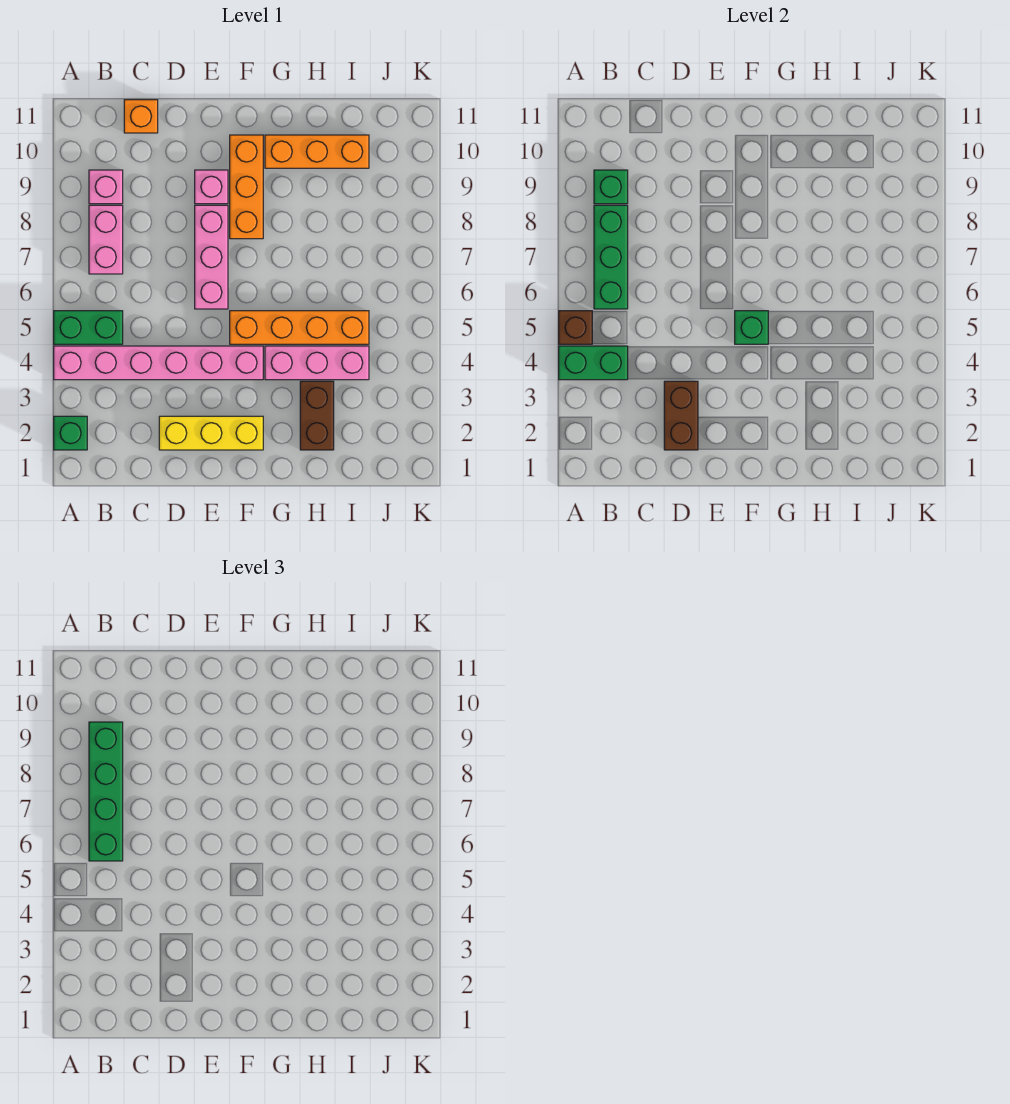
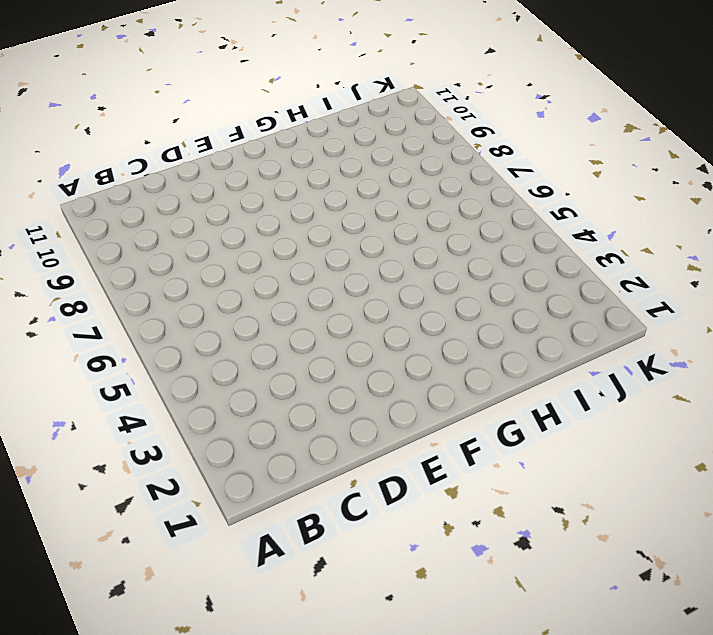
none -> green 1x1 brick [54,416,87,450]
none -> pink 1x6 brick [54,346,263,380]
none -> green 1x2 brick [54,311,123,344]

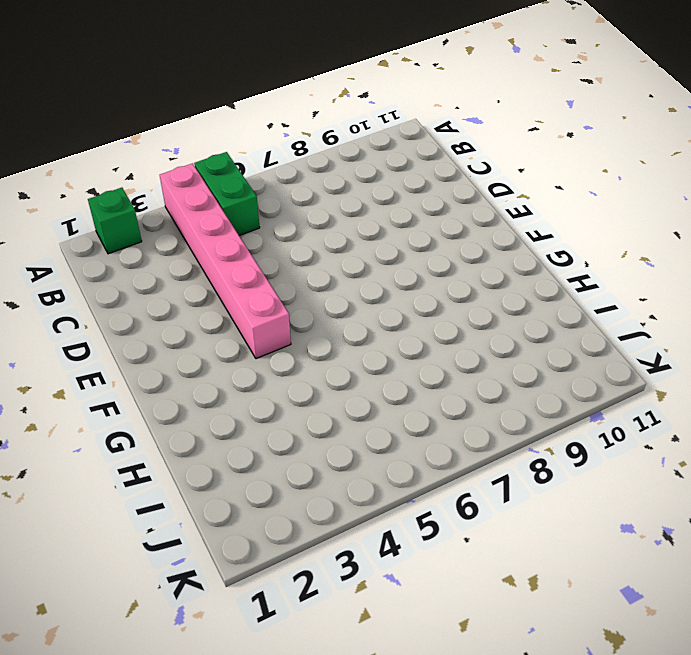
none -> pink 1x2 brick [89,205,123,274]
none -> pink 1x1 brick [89,170,123,204]
none -> orange 1x1 brick [124,100,158,133]

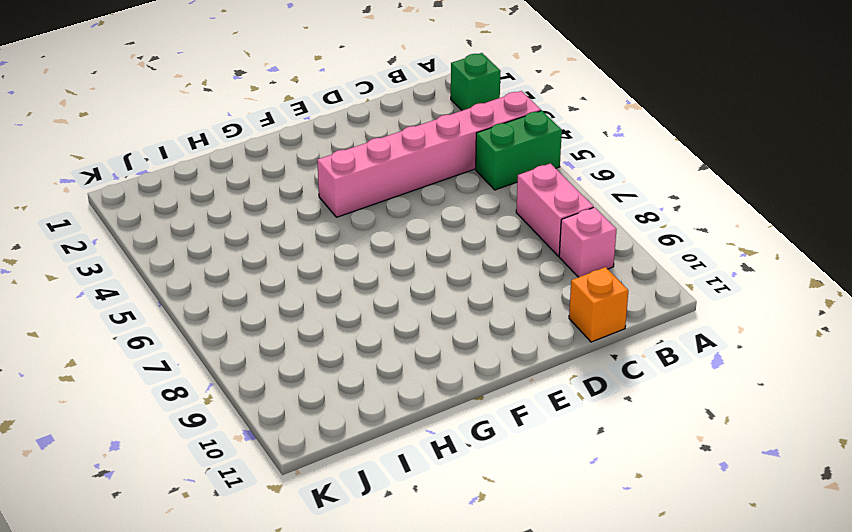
none -> yellow 1x3 brick [159,416,263,450]
none -> pink 1x3 brick [195,205,228,309]
none -> pink 1x1 brick [195,170,228,204]

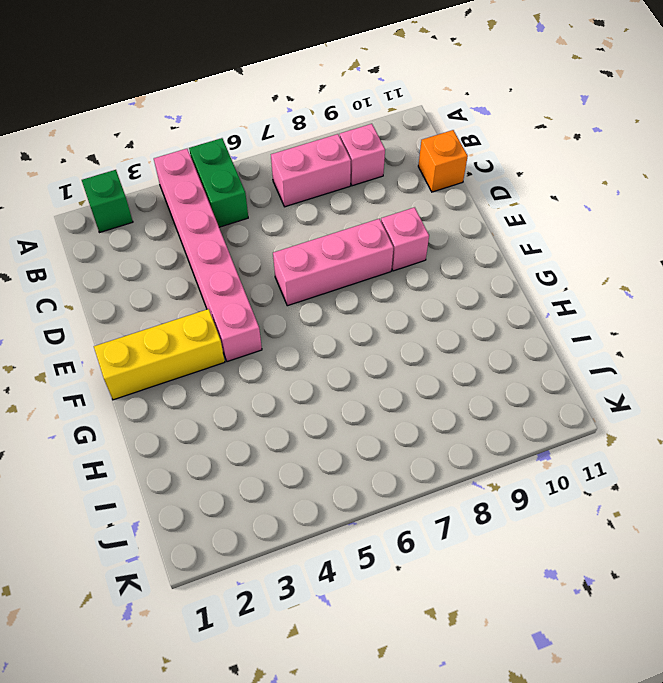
yellow 1x3 brick [94,309,225,400] -> yellow 1x3 brick turned to [159,416,263,450]
none -> orange 1x4 brick [230,311,369,344]
none -> orange 1x3 brick [230,135,263,239]
none -> pink 1x3 brick [265,346,369,380]

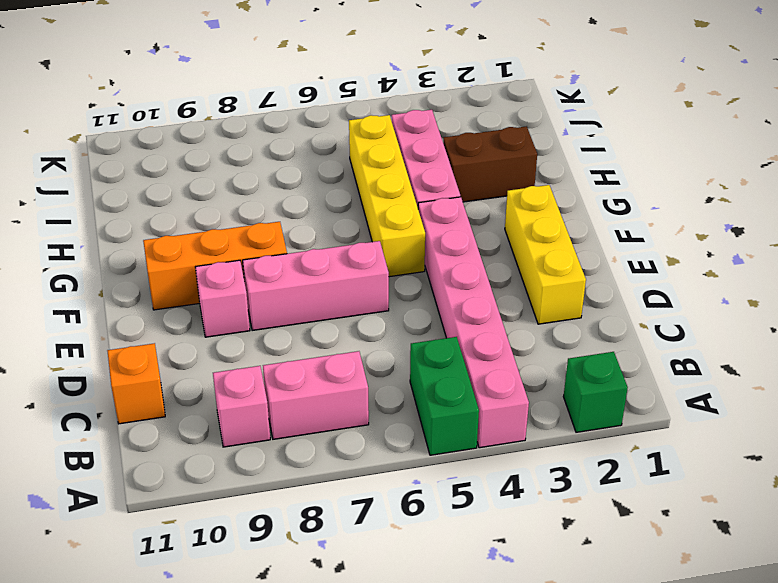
yellow 1x4 brick [349,115,425,277] -> orange 1x4 brick [230,311,369,344]
none -> orange 1x3 brick [265,135,369,168]
none -> green 1x2 brick [559,346,628,380]
none -> brown 1x1 brick [559,311,592,344]

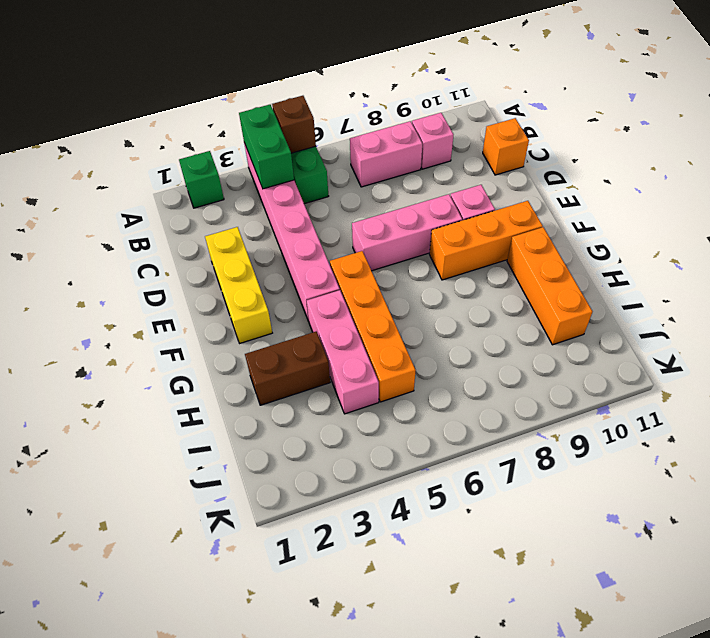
none -> green 1x3 brick [594,205,628,309]
none -> green 1x1 brick [594,170,628,204]
none -> brown 1x2 brick [664,381,698,450]

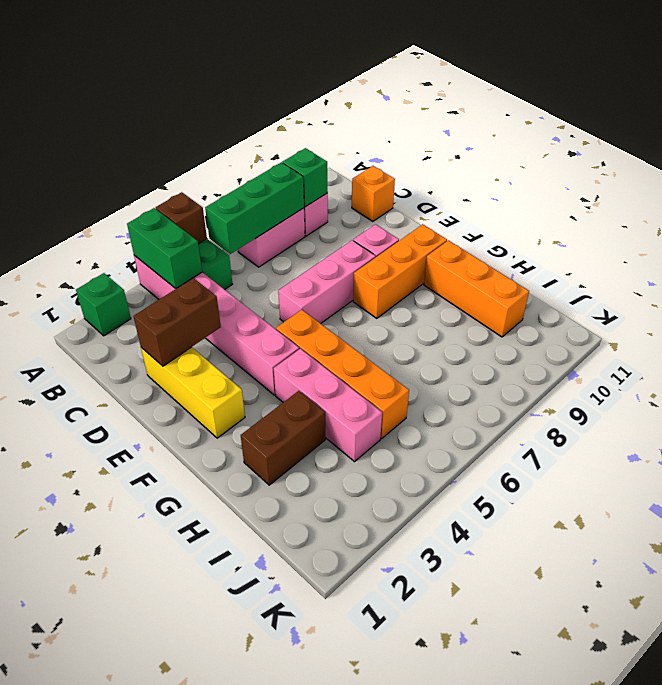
none -> green 1x1 brick [735,311,768,344]
none -> green 1x4 brick [89,722,123,861]

